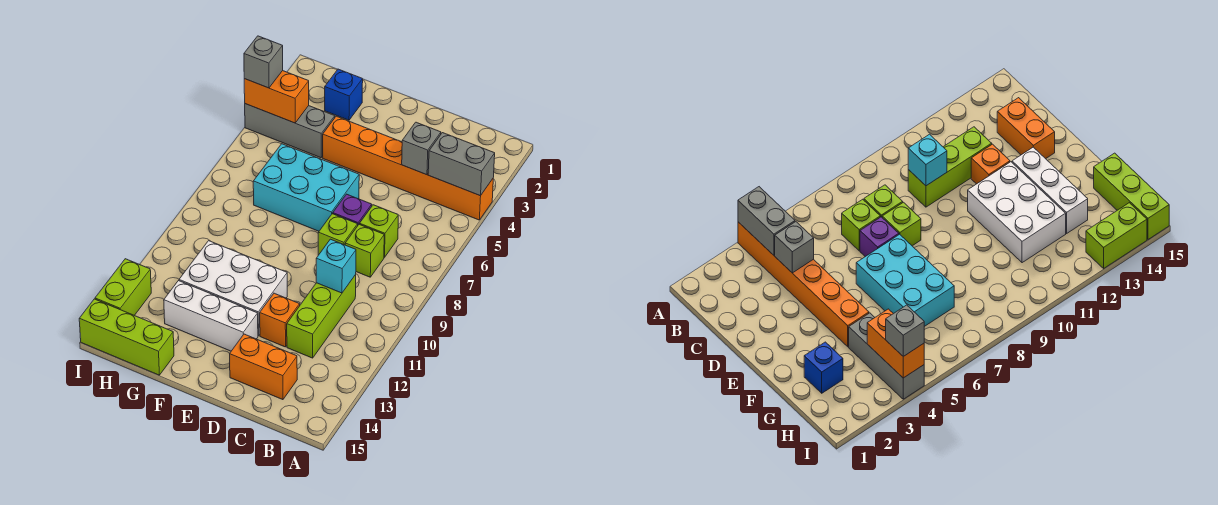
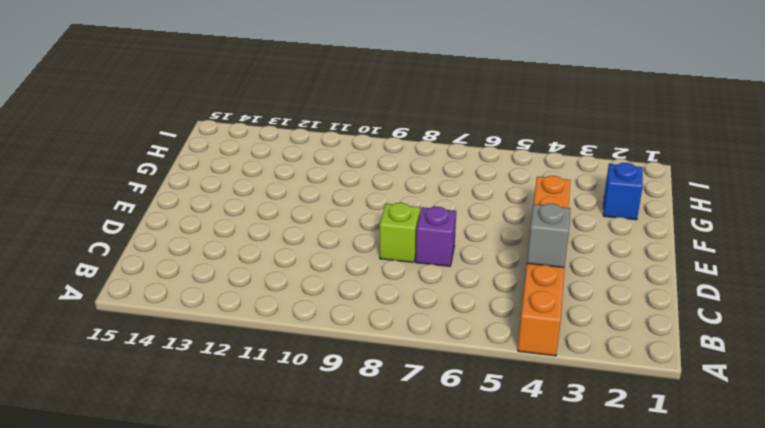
none -> lime 1x1 brick [360,205,398,257]
none -> lime 1x1 brick [345,224,384,277]
none -> lime 1x3 brick [287,275,356,358]

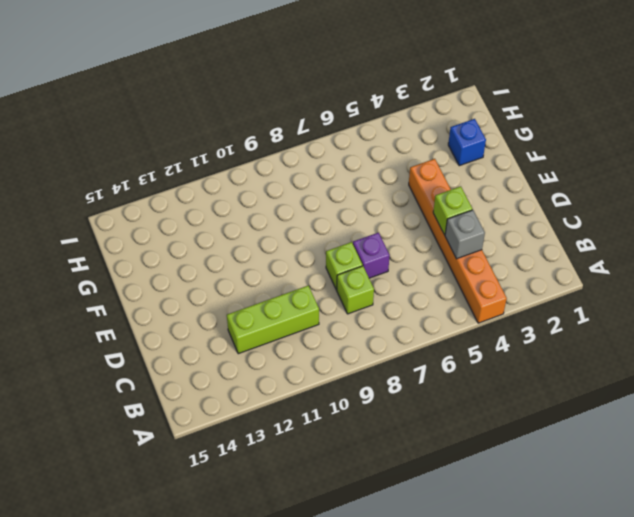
lime 1x1 brick [433,186,472,235] -> lime 1x1 brick moved to [360,205,398,257]
none -> orange 1x2 brick [230,334,297,400]
none -> orange 1x1 brick [260,293,300,347]
none -> cyan 2x3 brick [253,144,359,231]

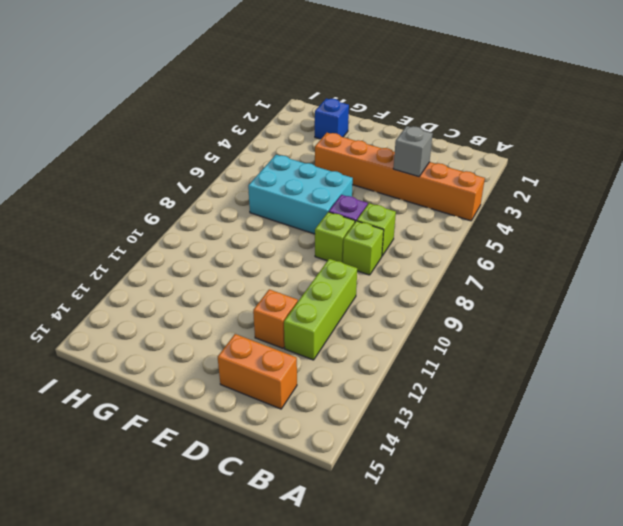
none -> white 2x3 brick [179,241,287,336]
none -> white 1x3 brick [164,281,258,351]
none -> grey 1x3 brick [245,104,335,158]

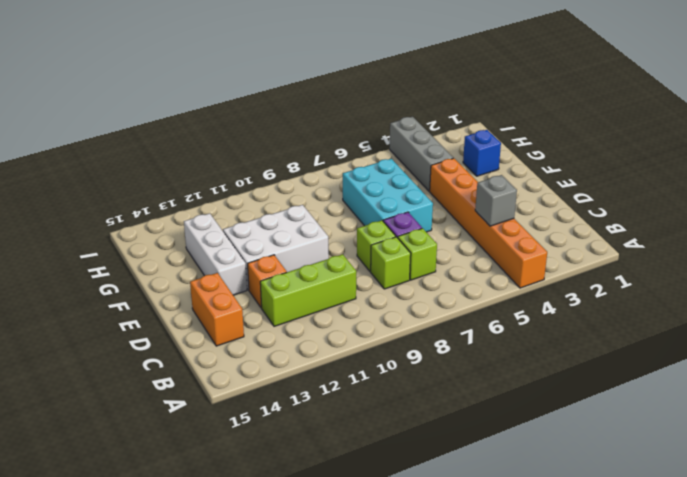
white 2x3 brick [223,205,329,290] -> white 2x3 brick turned to [179,241,287,336]
none -> lime 1x3 brick [79,299,174,375]
none -> lime 1x2 brick [95,259,151,315]
none -> grey 1x2 brick [428,133,495,196]

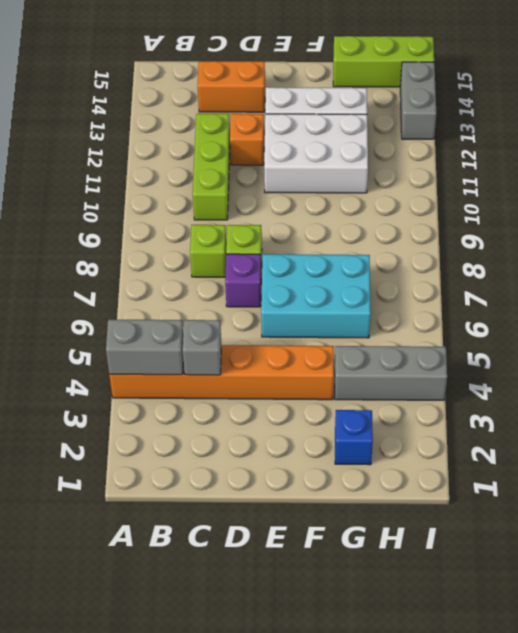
grey 1x2 brick [400,62,436,139] -> lime 1x2 brick [95,259,151,315]
none -> lime 1x1 brick [360,205,398,257]
none -> cyan 1x1 brick [316,239,356,293]
none -> orange 1x2 brick [244,71,309,123]

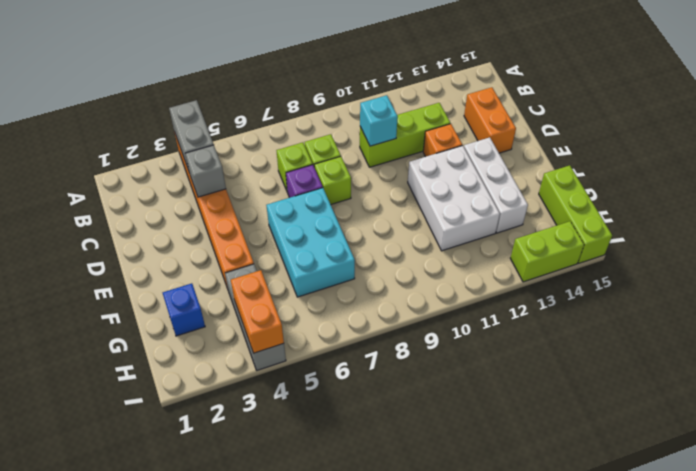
none -> grey 1x1 brick [244,36,283,88]

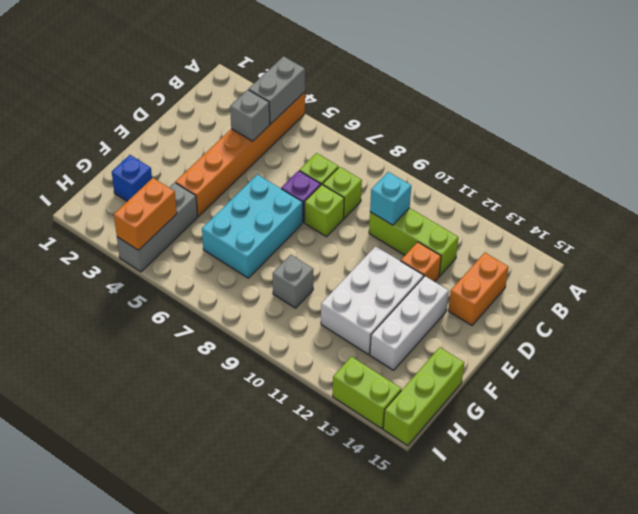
grey 1x1 brick [273,255,313,308] -> grey 1x1 brick moved to [244,36,283,88]

